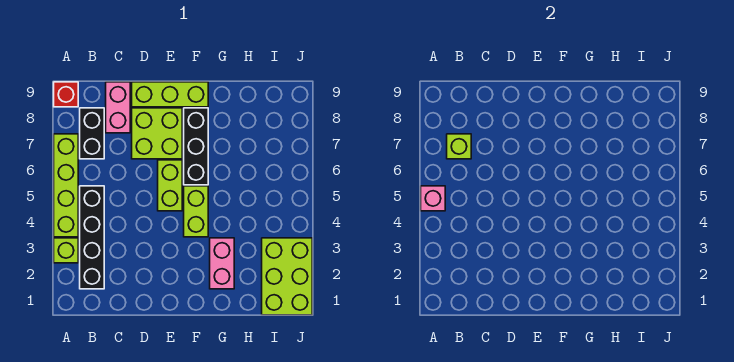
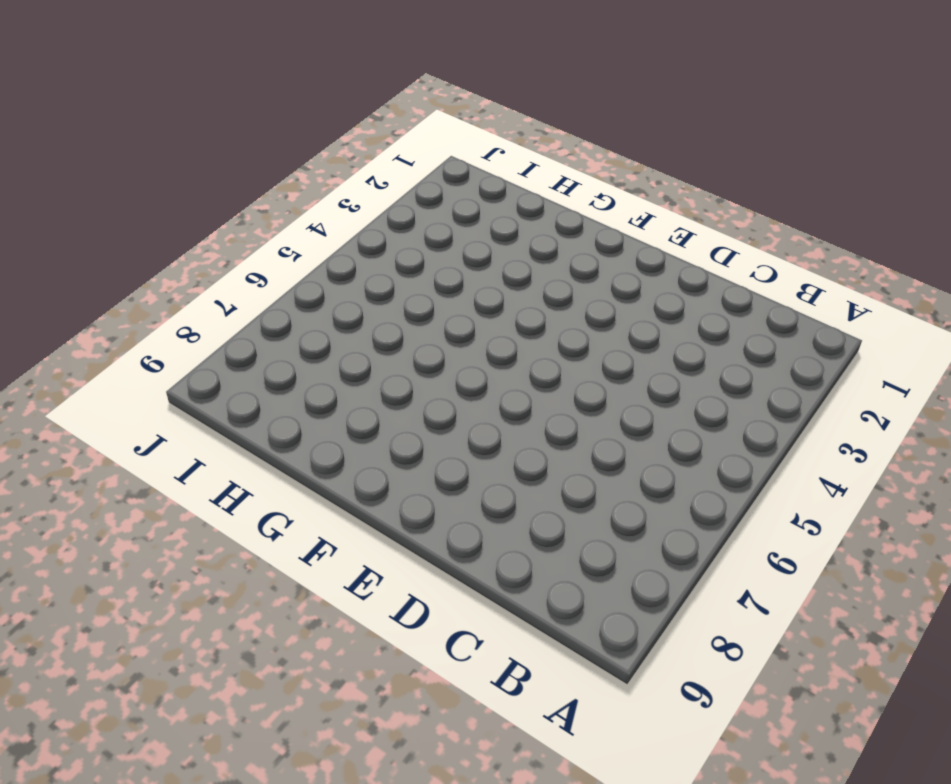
none -> lime 1x1 brick [54,238,78,263]
none -> lime 1x4 brick [54,134,78,237]
none -> red 1x1 brick [54,82,78,107]

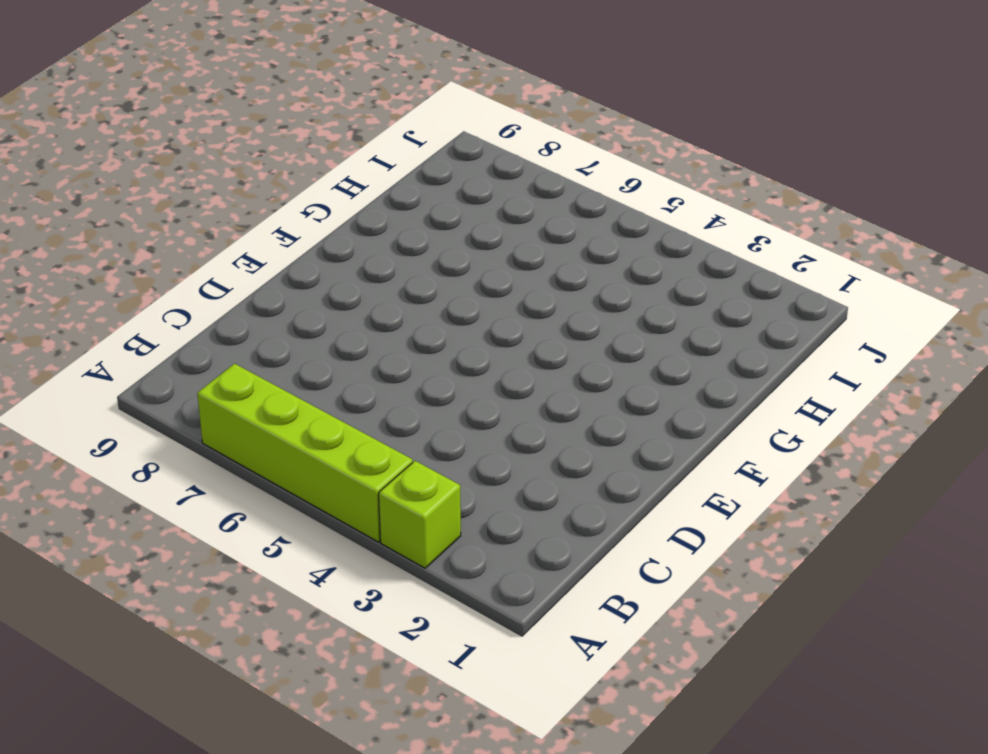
none -> red 1x1 brick [54,82,78,107]
none -> black 1x4 brick [80,186,104,289]
none -> black 1x2 brick [80,108,104,159]

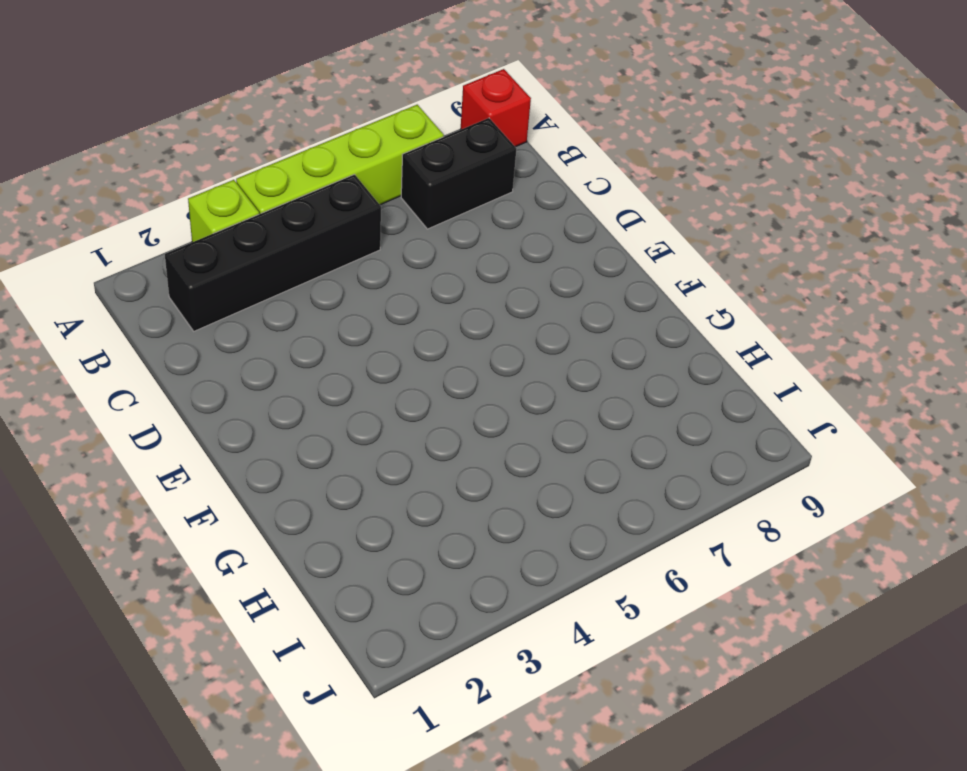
none -> pink 1x2 brick [106,82,130,133]
none -> lime 2x2 brick [132,108,182,159]
none -> lime 1x3 brick [132,82,208,107]

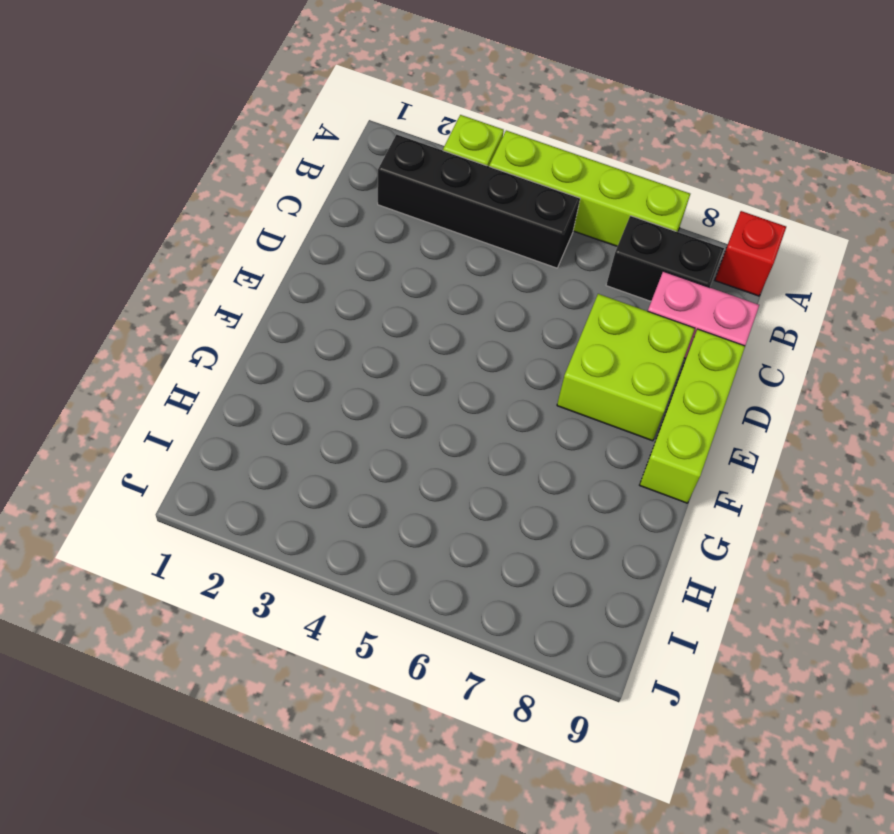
none -> lime 1x2 brick [158,160,182,211]
none -> lime 1x2 brick [184,186,208,237]
none -> black 1x3 brick [184,108,208,185]

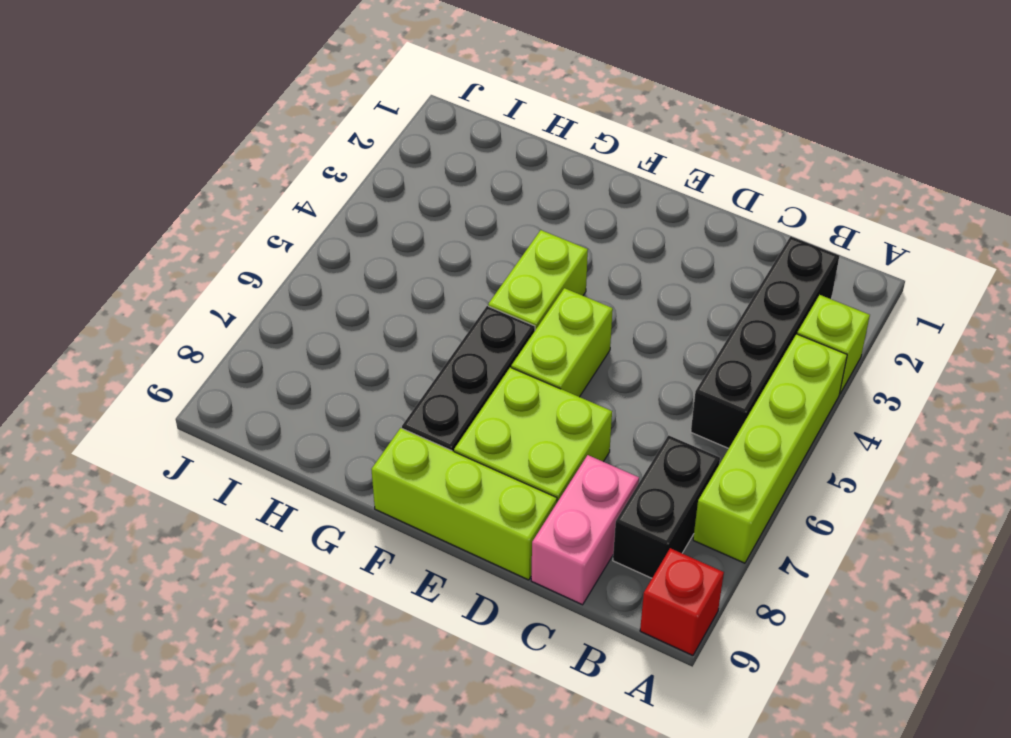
none -> pink 1x2 brick [210,238,234,289]
none -> lime 2x3 brick [262,238,312,315]
none -> pink 1x1 brick [421,186,445,211]

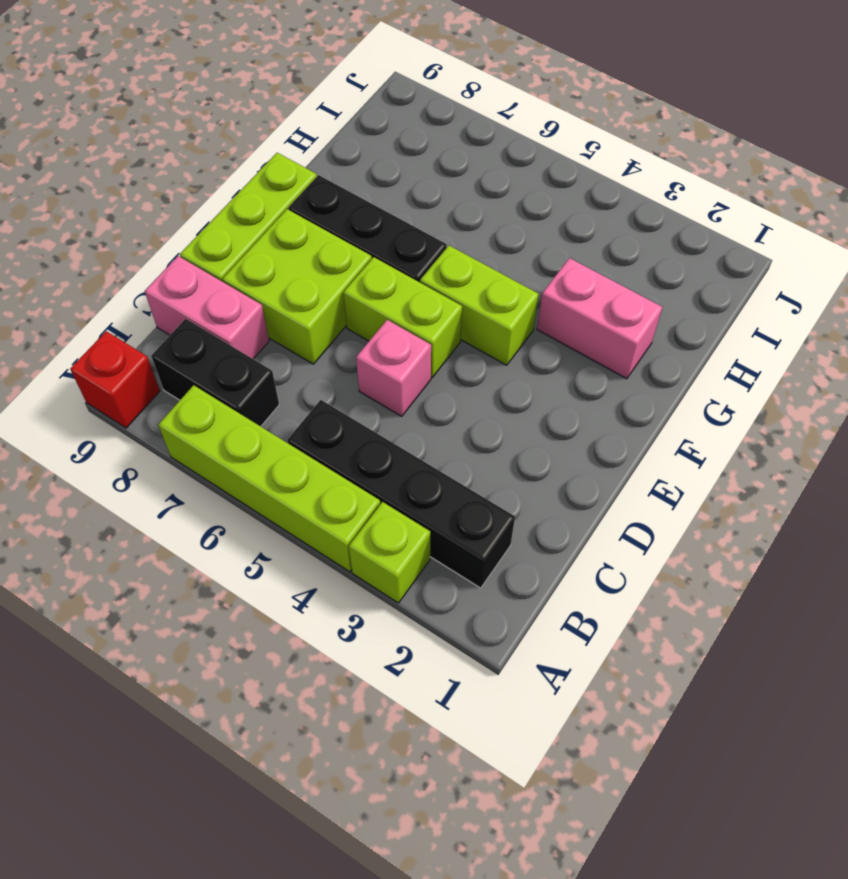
pink 1x1 brick [356,320,431,416] -> pink 1x1 brick moved to [421,186,445,211]
none -> lime 2x3 brick [262,238,312,315]
none -> lime 1x1 brick [447,134,471,159]

